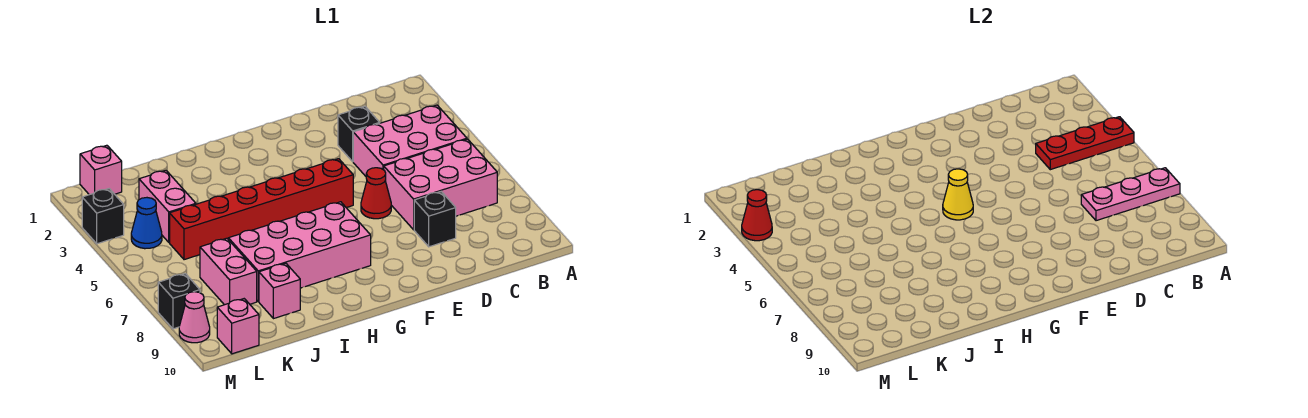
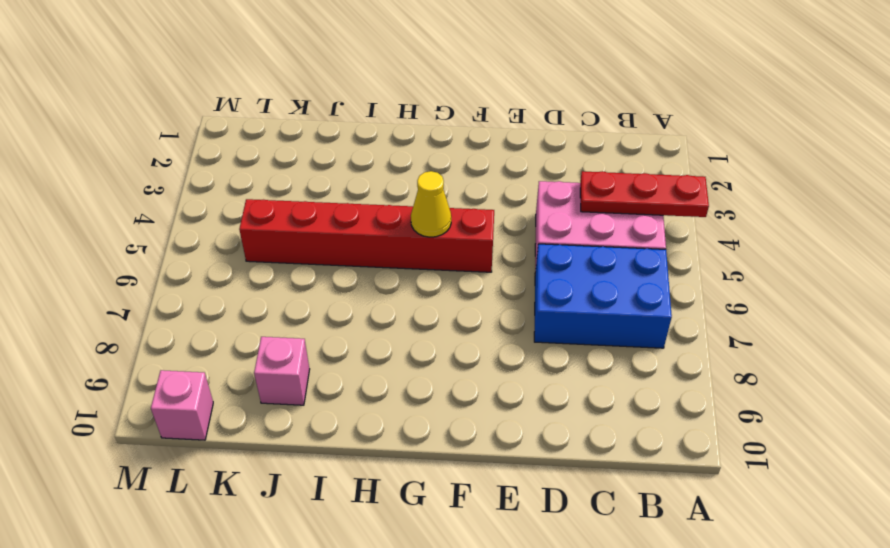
blue 2x3 brick [534,244,672,348] -> pink 2x3 brick [384,139,497,230]
none -> black 1x1 brick [338,106,380,161]
none -> black 1x1 brick [414,192,456,247]
none -> red 1x1 cone [361,168,391,219]

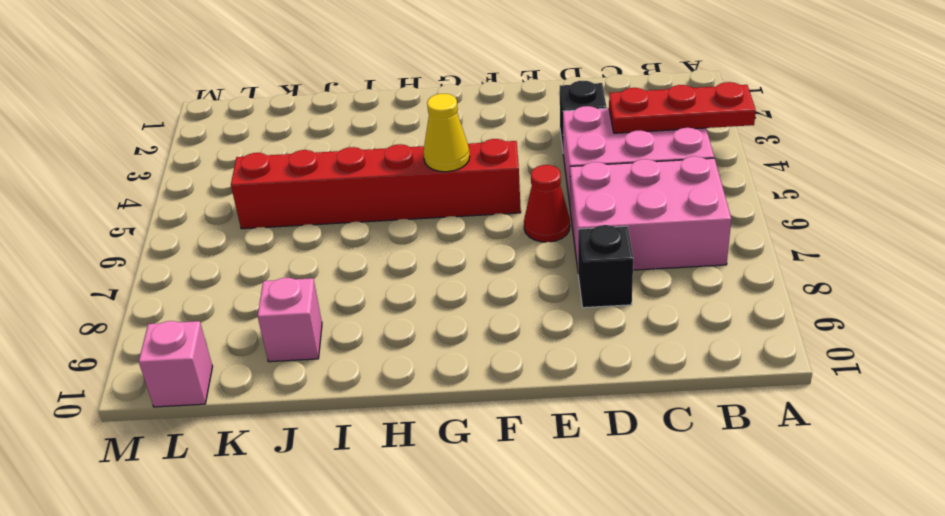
none -> pink 2x4 brick [228,202,371,301]
none -> pink 1x2 brick [139,170,196,242]
none -> pink 1x2 brick [200,238,257,305]

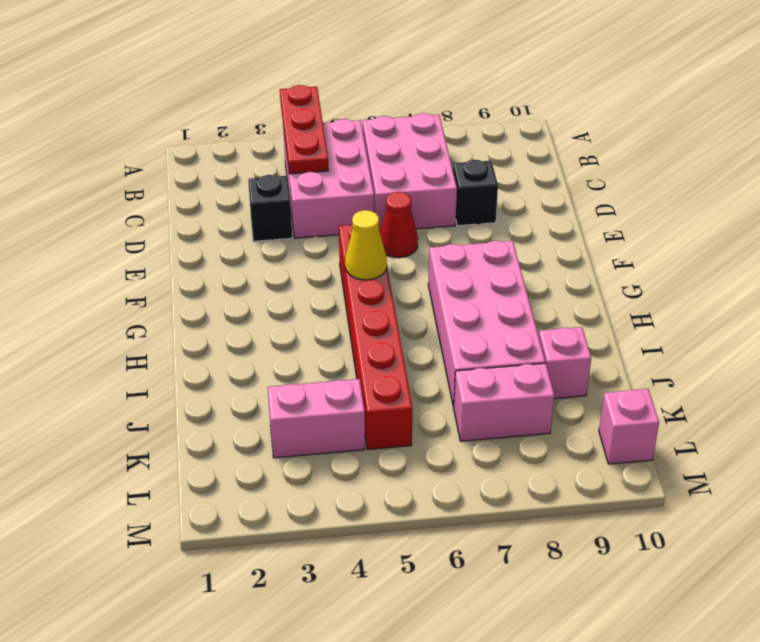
none -> pink 1x1 brick [80,145,122,195]
none -> blue 1x1 cone [131,198,162,249]
none -> black 1x1 brick [82,189,124,244]

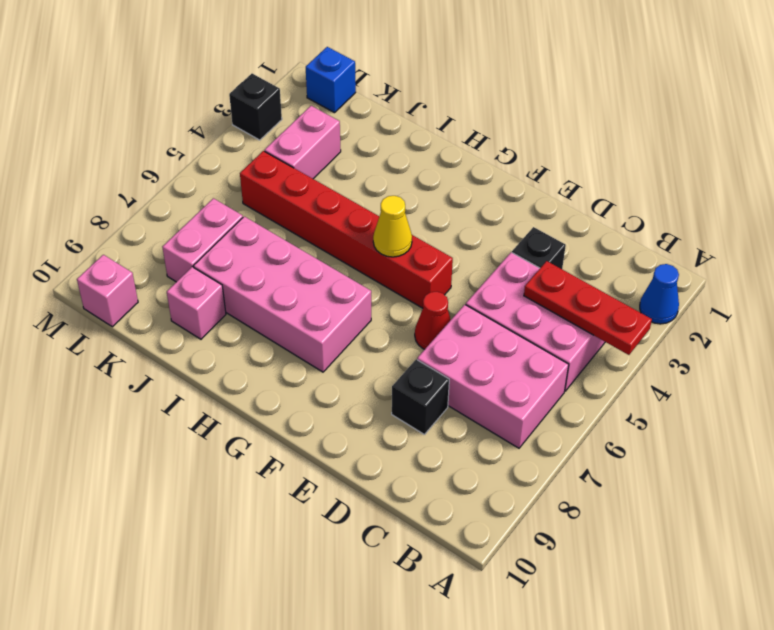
blue 1x1 cone [640,264,679,324] -> blue 1x1 cone moved to [131,198,162,249]
blue 1x1 brick [306,47,356,113] -> pink 1x1 brick [80,145,122,195]
none -> black 1x1 brick [158,274,200,329]
none -> pink 1x1 cone [179,292,210,343]
none -> pink 1x3 plate [1081,168,1180,221]

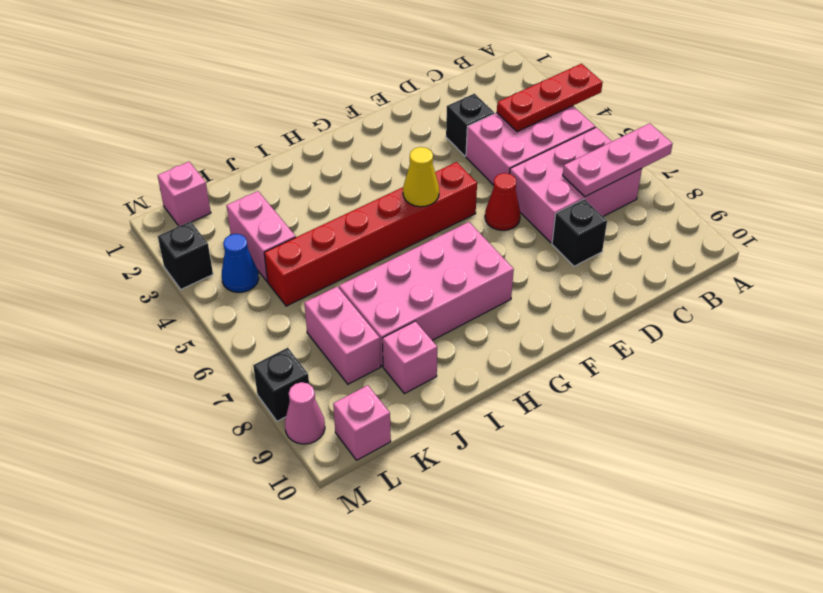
none -> red 1x1 cone [742,190,772,241]

